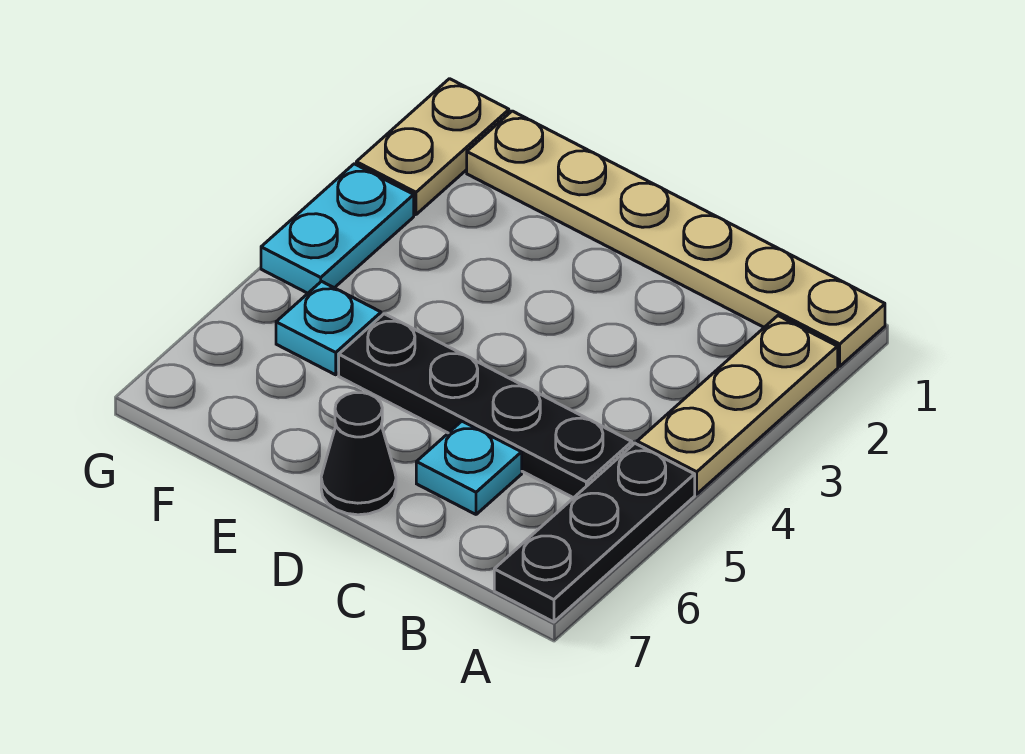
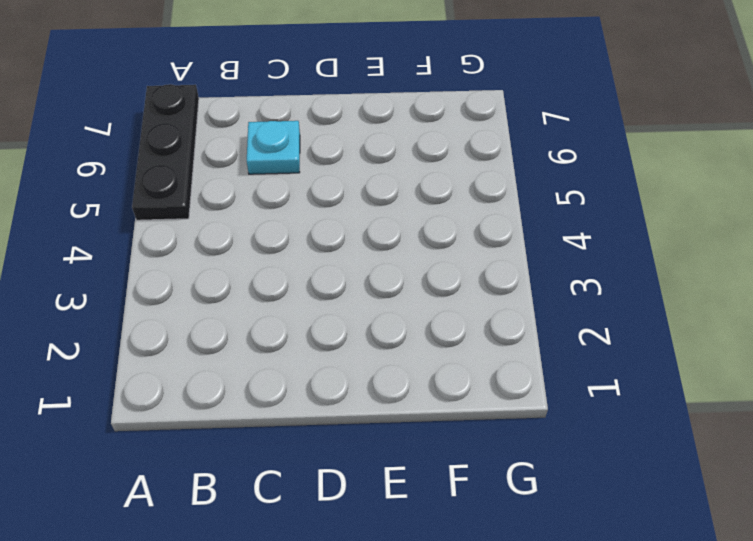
none -> tan 1x6 plate [467,111,885,366]
none -> tan 1x3 plate [637,316,838,494]

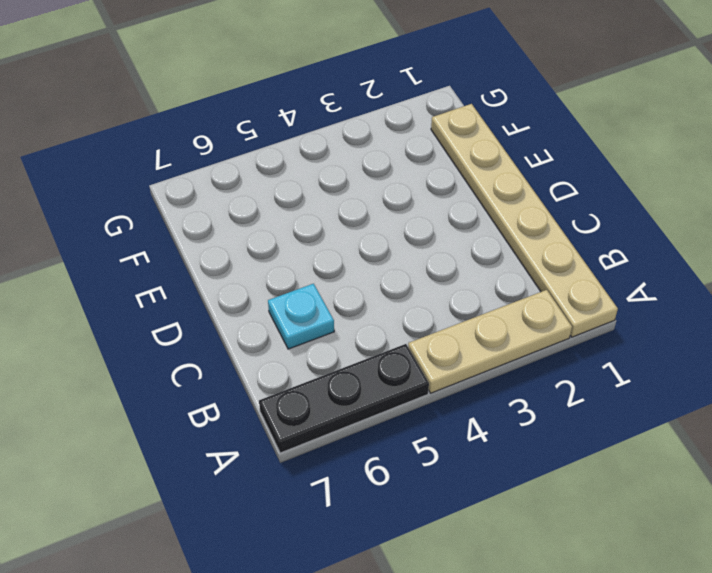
none -> black 1x4 plate [339,314,632,498]
none -> black 1x1 cone [321,393,396,515]

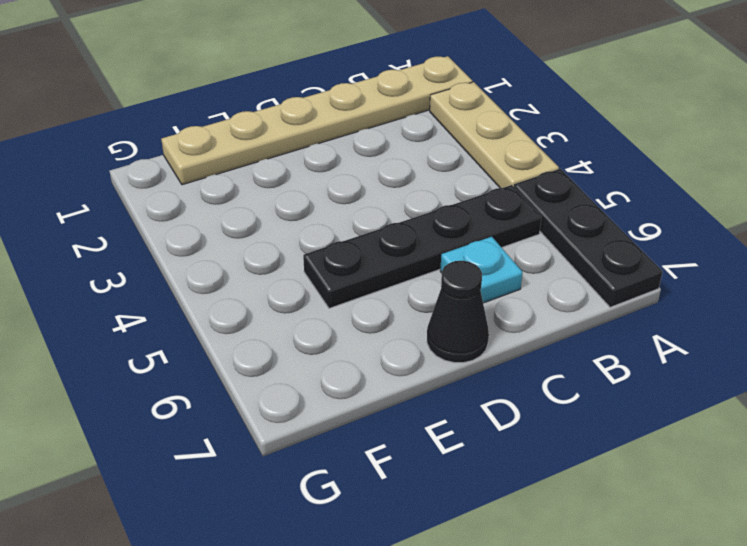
none -> cyan 1x1 plate [276,281,381,375]
none -> tan 1x2 plate [356,79,509,215]

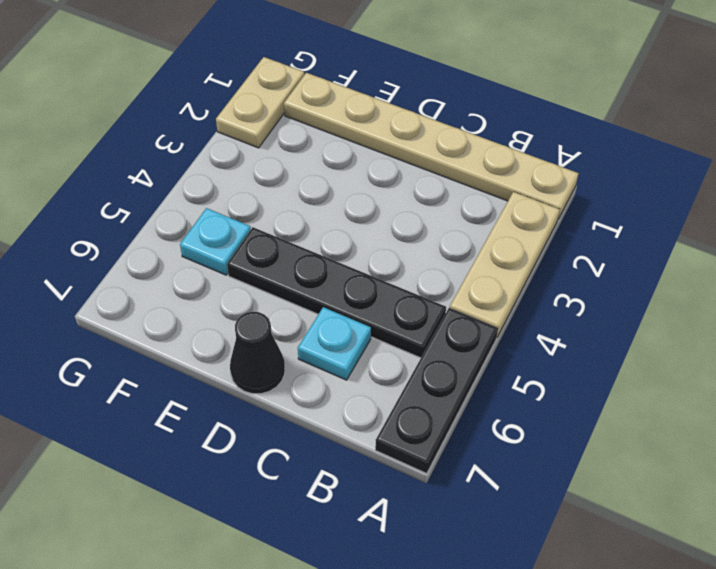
none -> cyan 1x2 plate [261,164,414,293]

